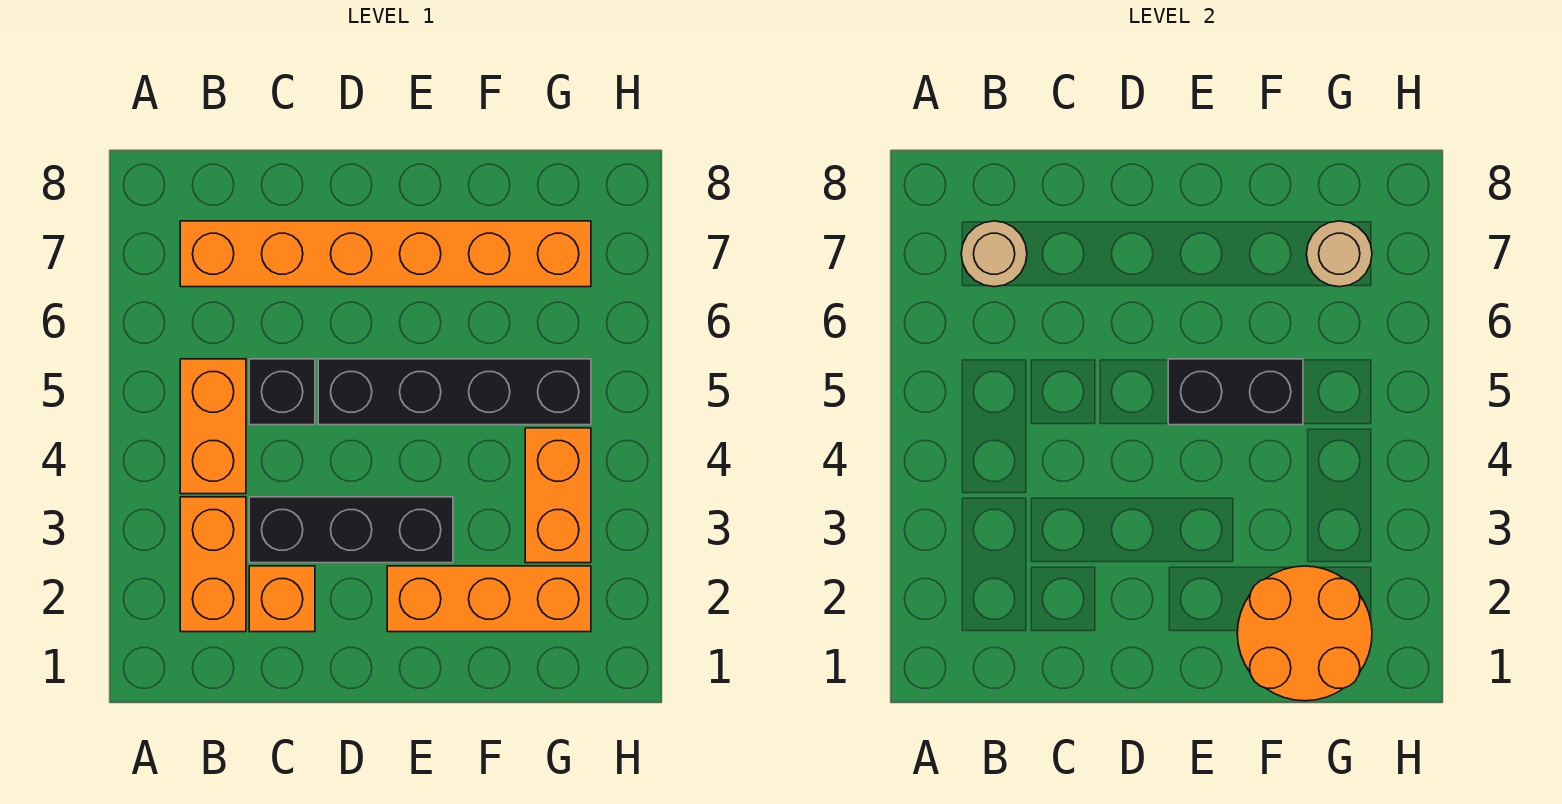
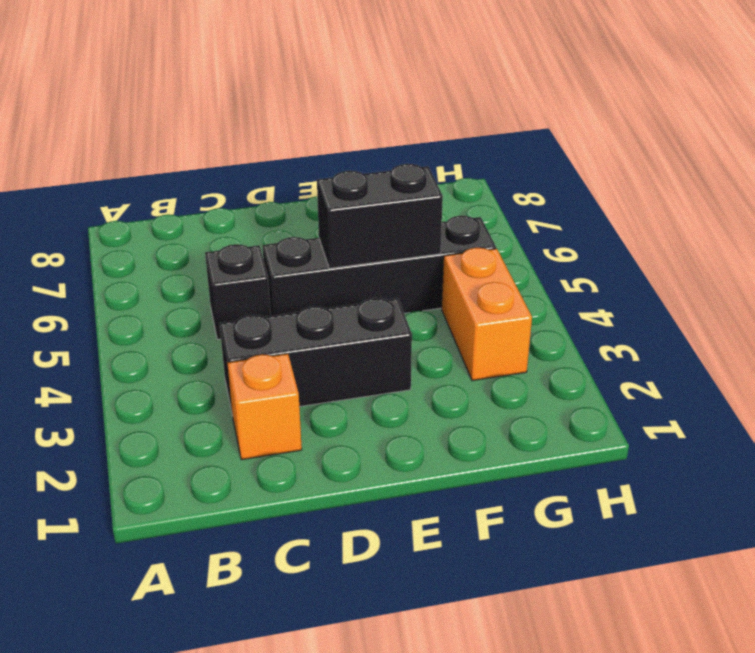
none -> orange 1x2 brick [180,497,246,632]
none -> orange 1x2 brick [180,359,246,494]
none -> orange 1x6 brick [180,221,591,287]

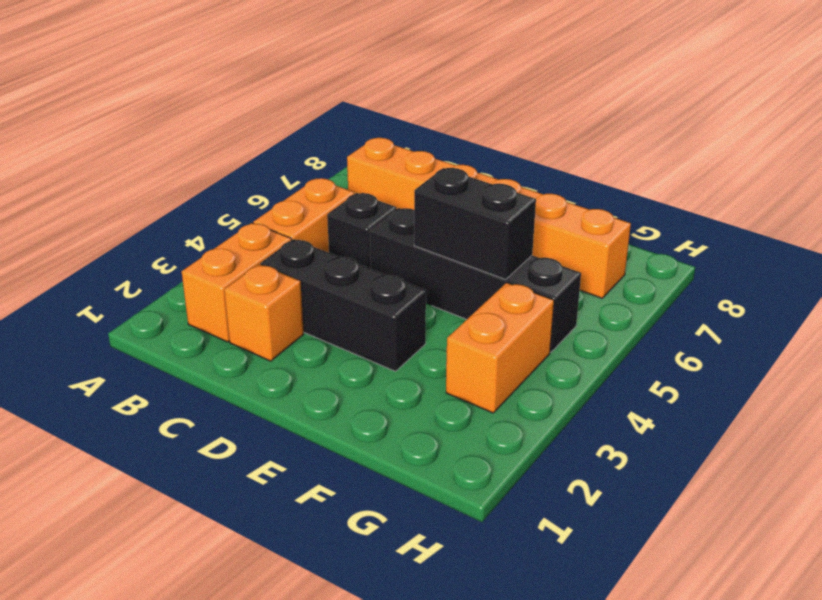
none -> orange 1x3 brick [387,566,591,632]
none -> tan 1x1 round brick [961,221,1027,287]
none -> orange 2x2 round brick [1237,566,1372,701]

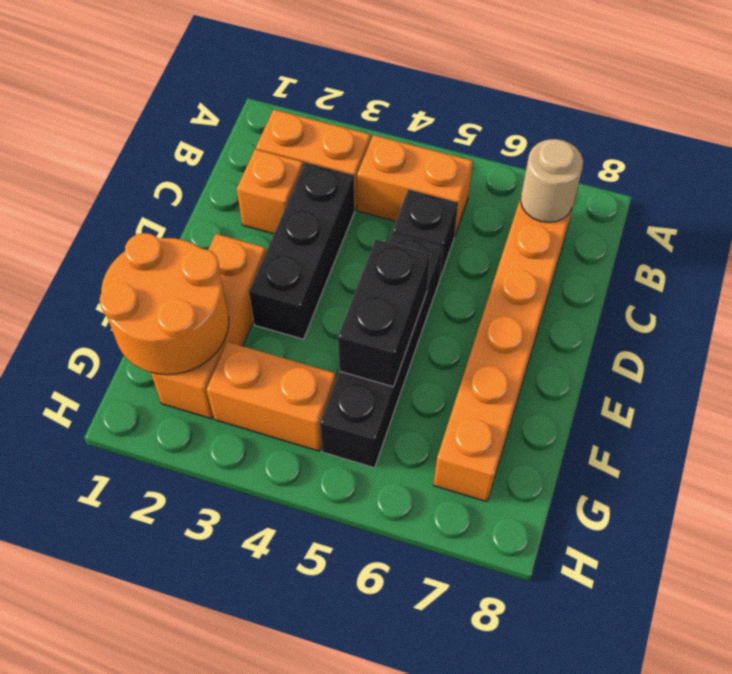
none -> tan 1x1 round brick [1306,221,1372,287]

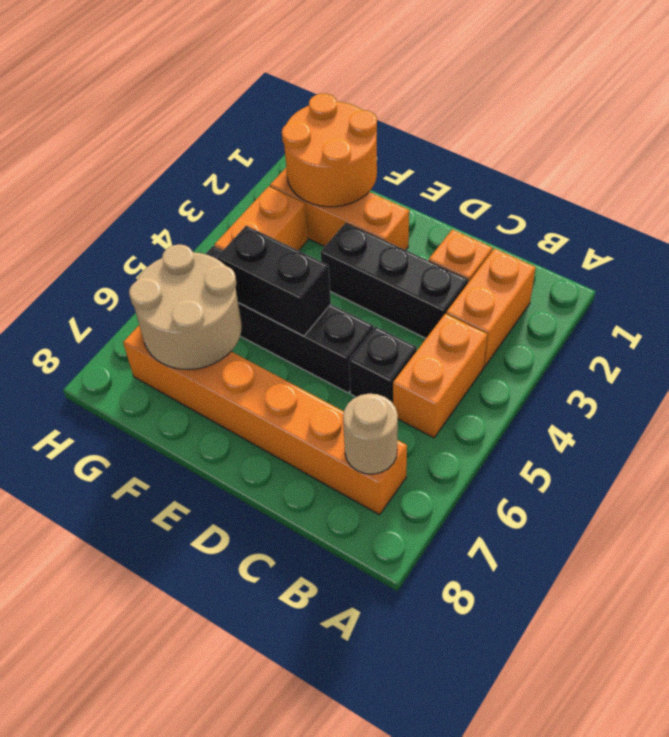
tan 2x2 round brick [129,244,242,369] -> tan 1x1 round brick [1306,221,1372,287]

